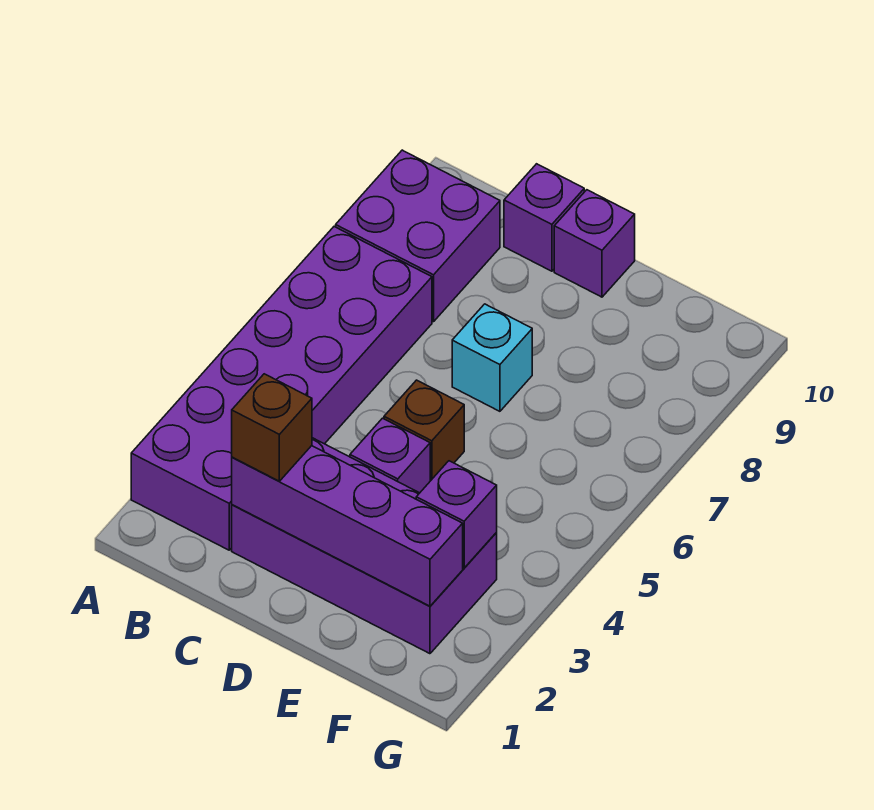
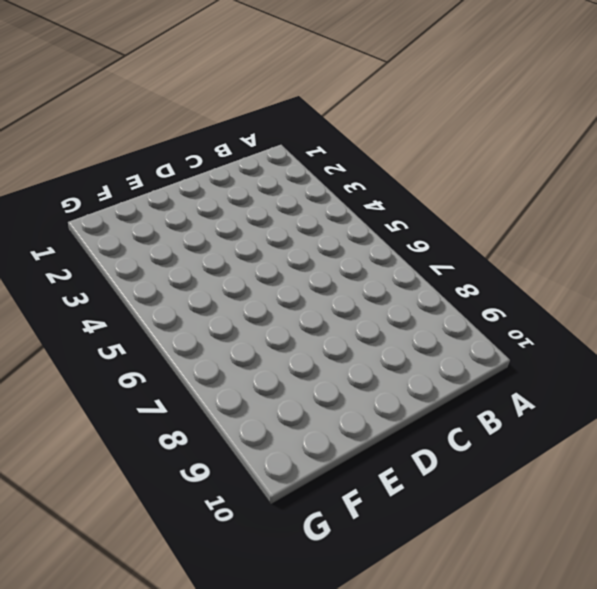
none -> purple 2x6 brick [131,227,432,550]
none -> purple 2x2 brick [336,150,500,322]

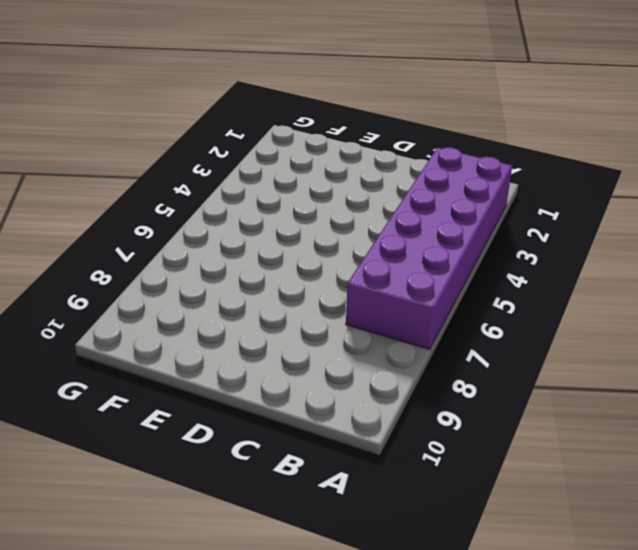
none -> purple 2x2 brick [336,150,500,322]
none -> purple 2x4 brick [232,438,497,654]

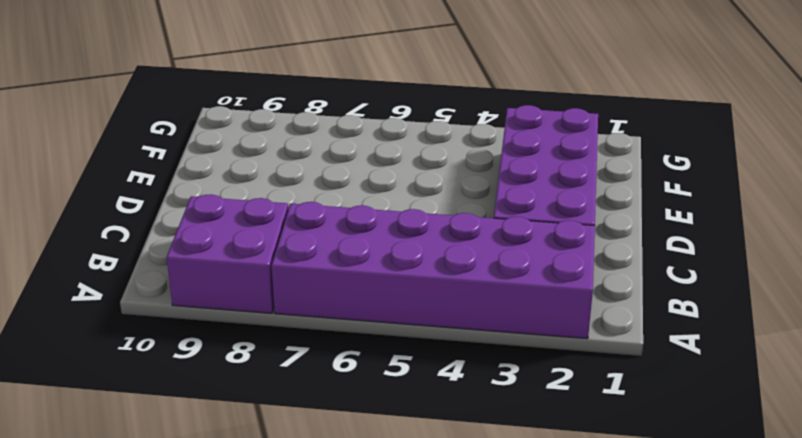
none -> purple 1x1 brick [504,164,584,271]
none -> purple 1x1 brick [350,418,430,493]

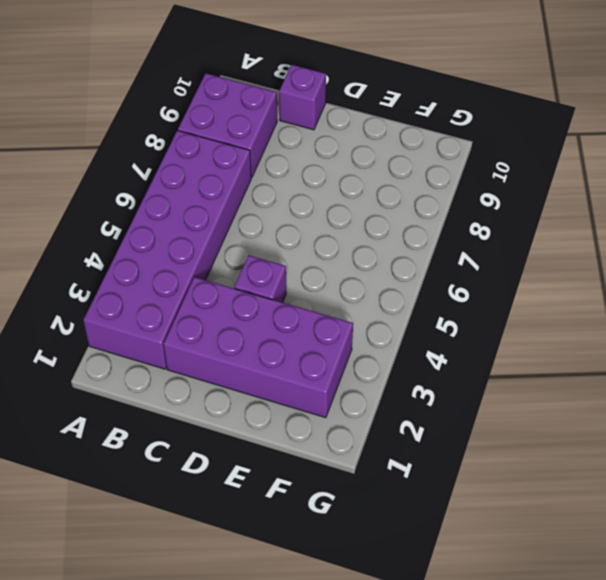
none -> brown 1x1 brick [384,380,464,481]
none -> cyan 1x1 brick [452,304,532,411]

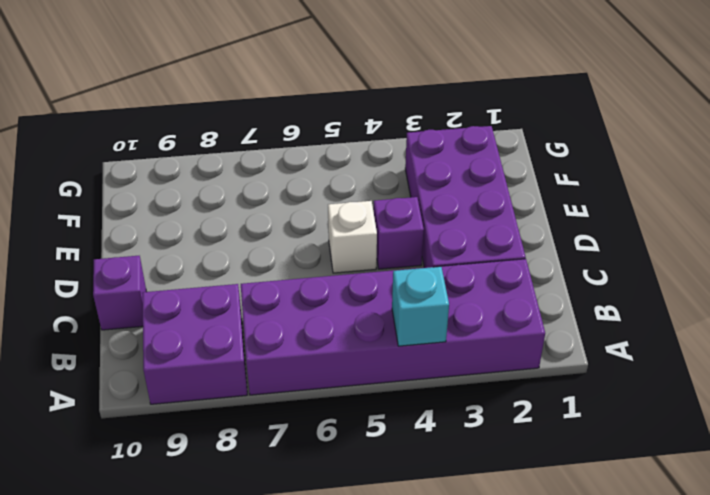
cyan 1x1 brick [392,267,449,346] -> cyan 1x1 brick moved to [452,304,532,411]
white 1x1 brick [328,201,377,273] -> brown 1x1 brick [384,380,464,481]
none -> purple 1x1 brick [554,190,635,297]
none -> purple 1x4 brick [232,446,463,606]

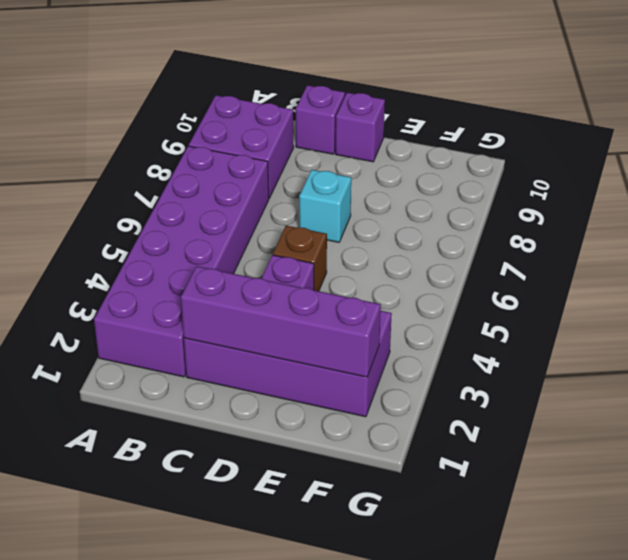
none -> purple 1x1 brick [416,461,497,568]
none -> brown 1x1 brick [232,374,312,481]

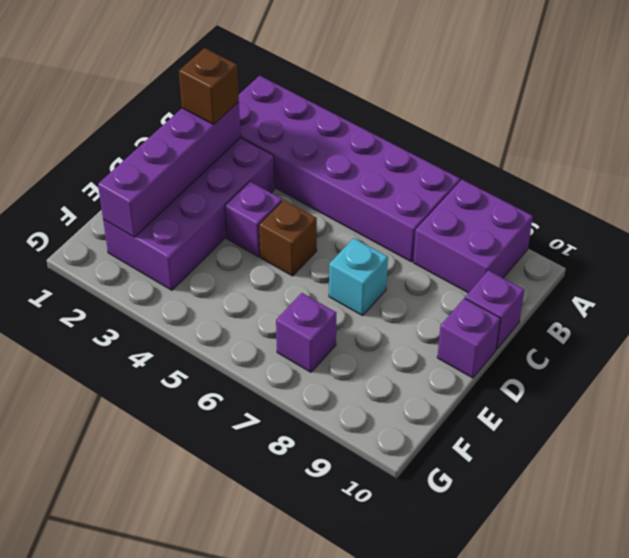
purple 1x1 brick [276,293,336,372] -> purple 1x1 brick moved to [416,461,497,568]

